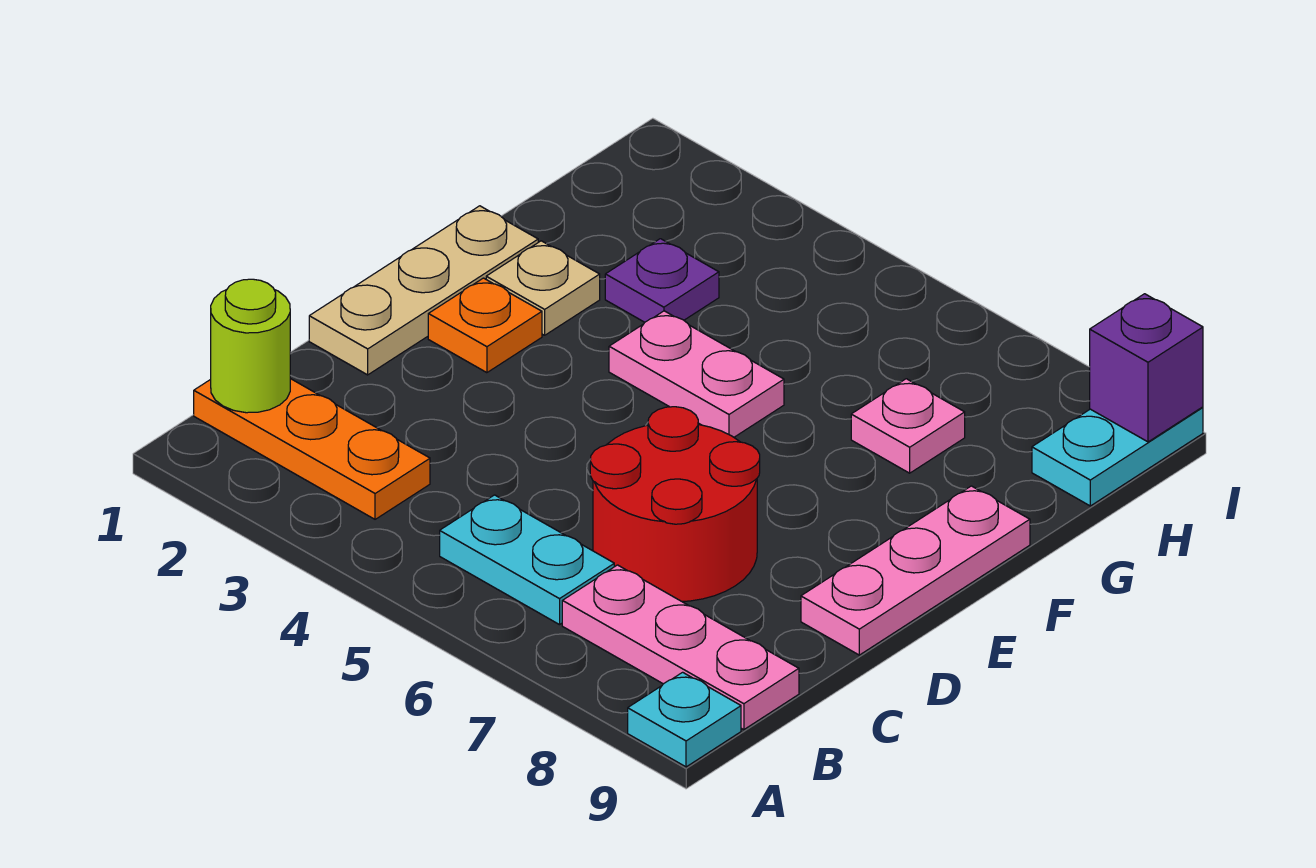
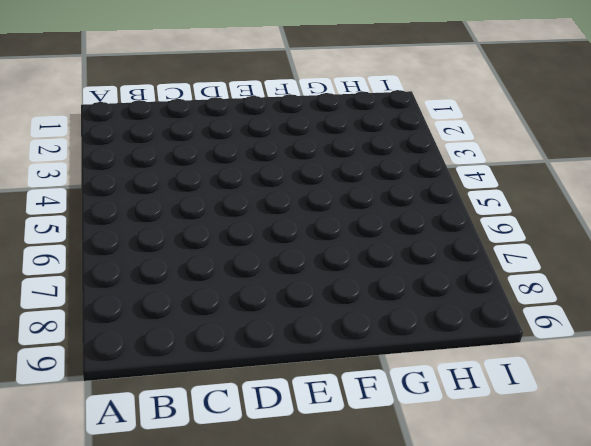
none -> cyan 1x1 plate [628,672,741,767]
none -> orange 1x3 plate [194,379,430,519]
none -> cyan 1x2 plate [440,495,614,625]

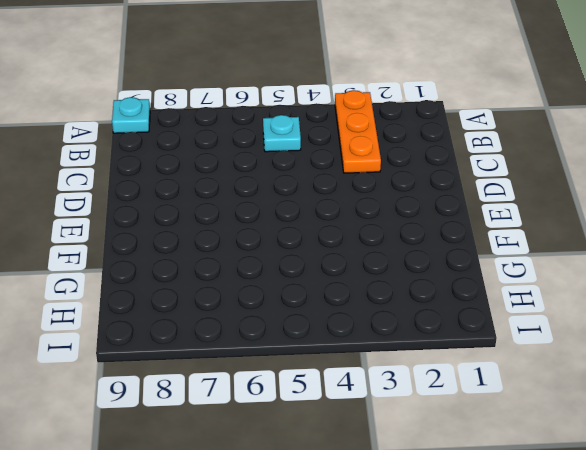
orange 1x3 plate [335,90,381,173] -> orange 1x3 plate turned to [194,379,430,519]
cyan 1x1 plate [263,115,301,152] -> cyan 1x2 plate [440,495,614,625]
none -> pink 1x3 plate [562,565,799,730]
none -> red 2x2 round brick [590,407,760,602]
none -> tan 1x3 plate [309,206,538,375]

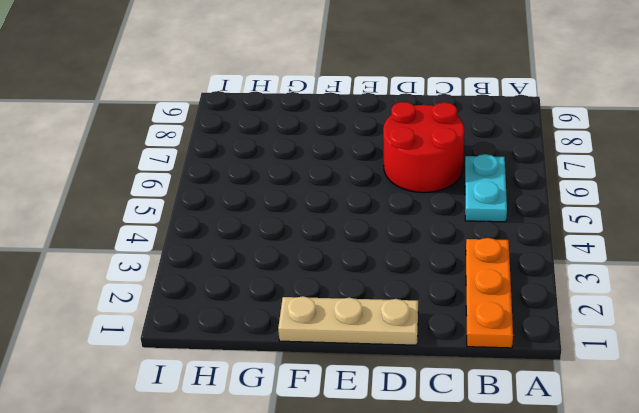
none -> cyan 1x1 plate [628,672,741,767]
none -> pink 1x3 plate [562,565,799,730]
none -> pink 1x3 plate [801,486,1030,655]

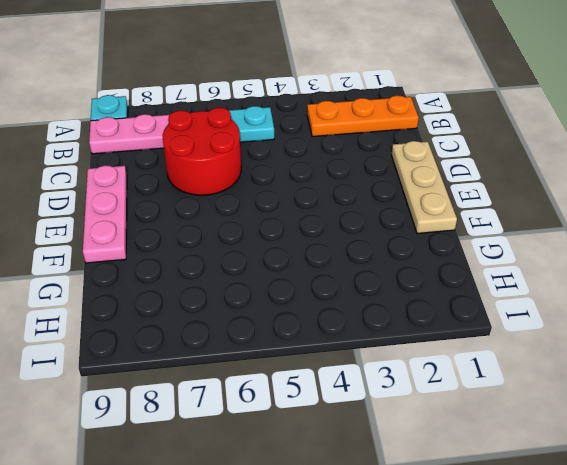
none -> orange 1x1 plate [428,278,542,373]
none -> tan 1x1 plate [486,241,600,335]
none -> pink 1x2 plate [609,311,784,437]

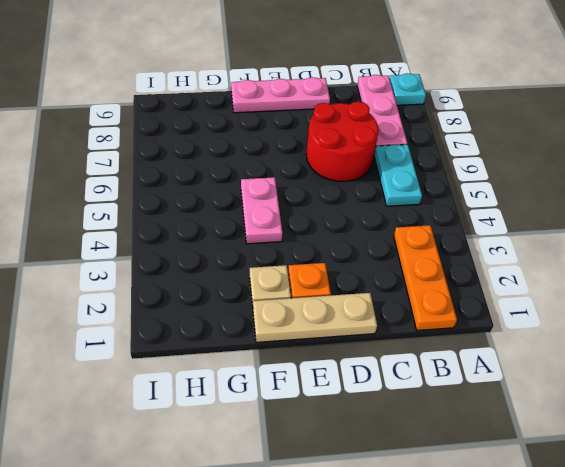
none -> purple 1x1 plate [605,239,719,322]
none -> pink 1x1 plate [851,379,965,473]
none -> cyan 1x2 plate [1032,407,1203,506]

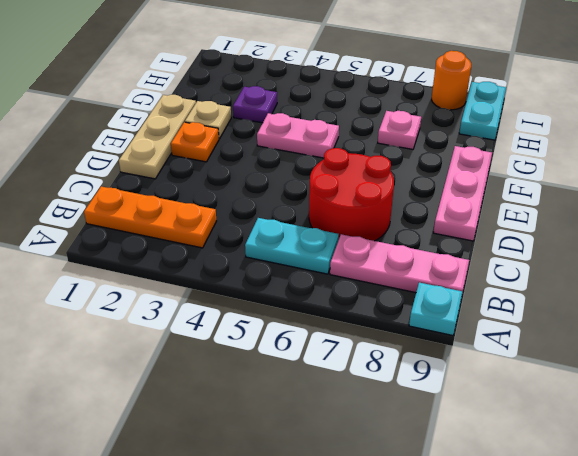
orange 1x1 round brick [432,51,471,110] -> none
none -> lime 1x1 round brick [211,279,290,413]
none -> purple 1x1 brick [1090,294,1203,442]

